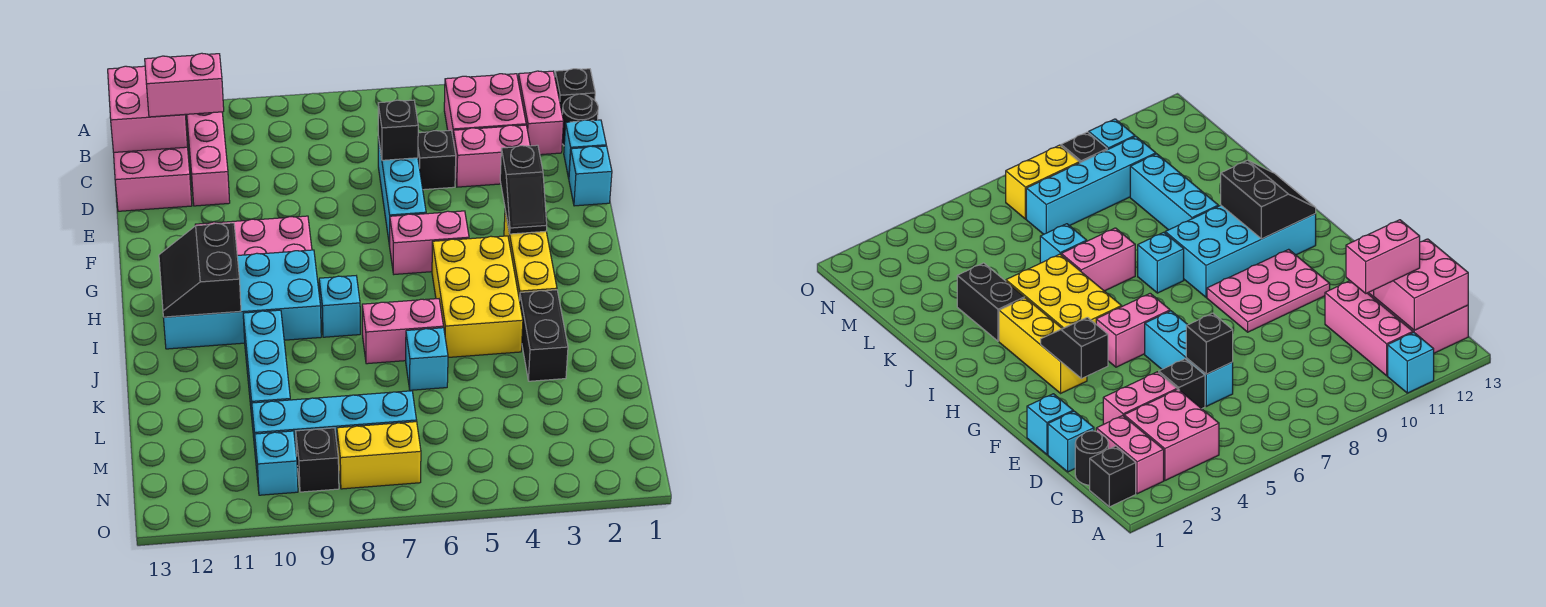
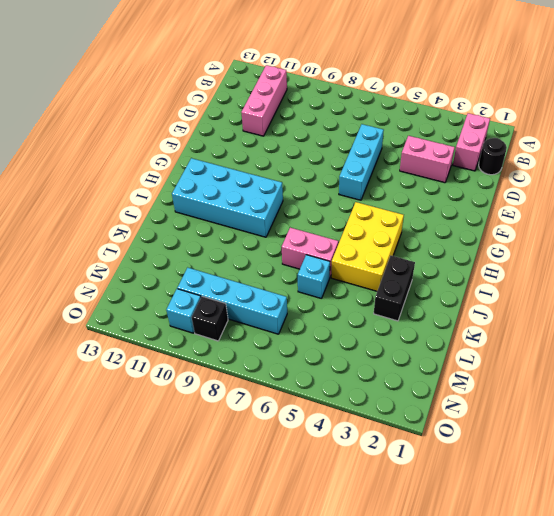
none -> cyan 1x1 brick [1388,332,1434,393]
none -> black 1x1 brick [555,69,595,114]
none -> pink 2x2 brick [444,74,526,136]
none -> pink 2x3 brick [114,147,192,211]

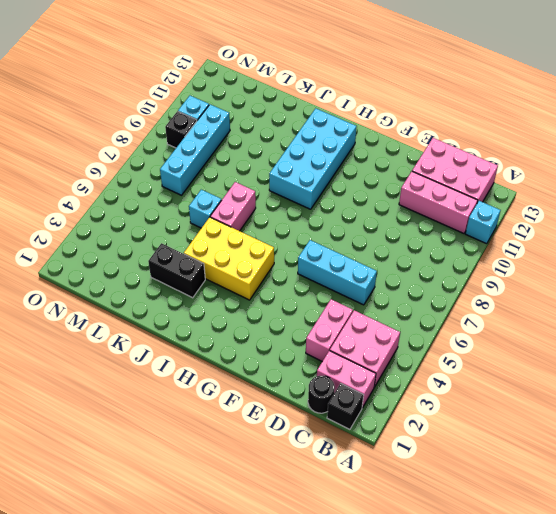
none -> cyan 1x1 brick [564,120,606,178]
none -> black 1x1 brick [418,130,456,190]
none -> cyan 1x1 brick [569,146,612,206]
none -> pink 2x3 plate [195,216,312,256]

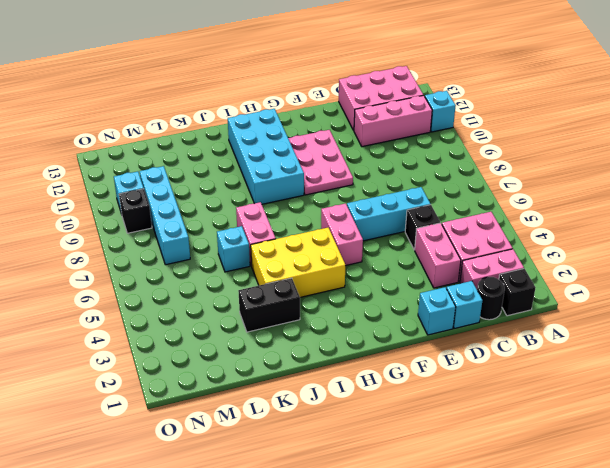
none -> yellow 1x3 brick [504,211,557,301]
none -> cyan 1x1 brick [319,276,360,337]
none -> cyan 1x3 brick [243,310,290,426]
none -> yellow 1x2 brick [337,422,421,489]

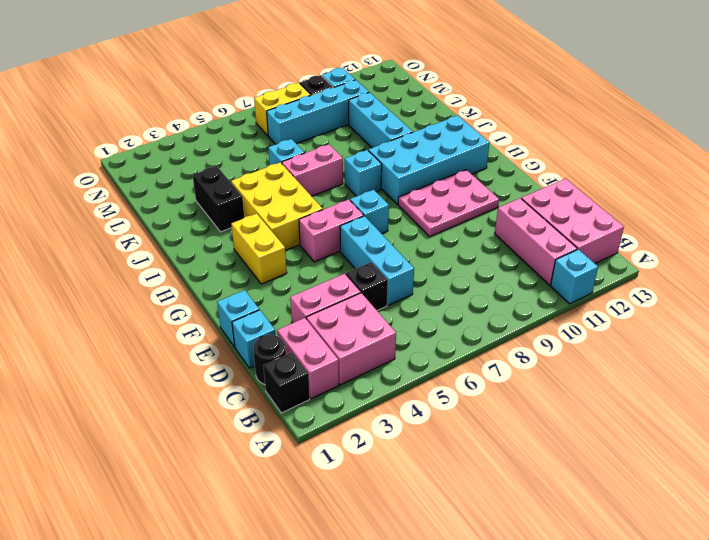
yellow 1x2 brick [231,214,287,284] -> yellow 1x3 brick [504,211,557,301]
cyan 1x1 brick [350,190,389,234] -> none
none -> pink 2x2 brick [108,66,188,152]
none -> black 1x1 brick [378,100,418,160]
none -> black 1x2 slope [500,145,547,234]
none -> black 2x2 slope [159,223,241,317]

